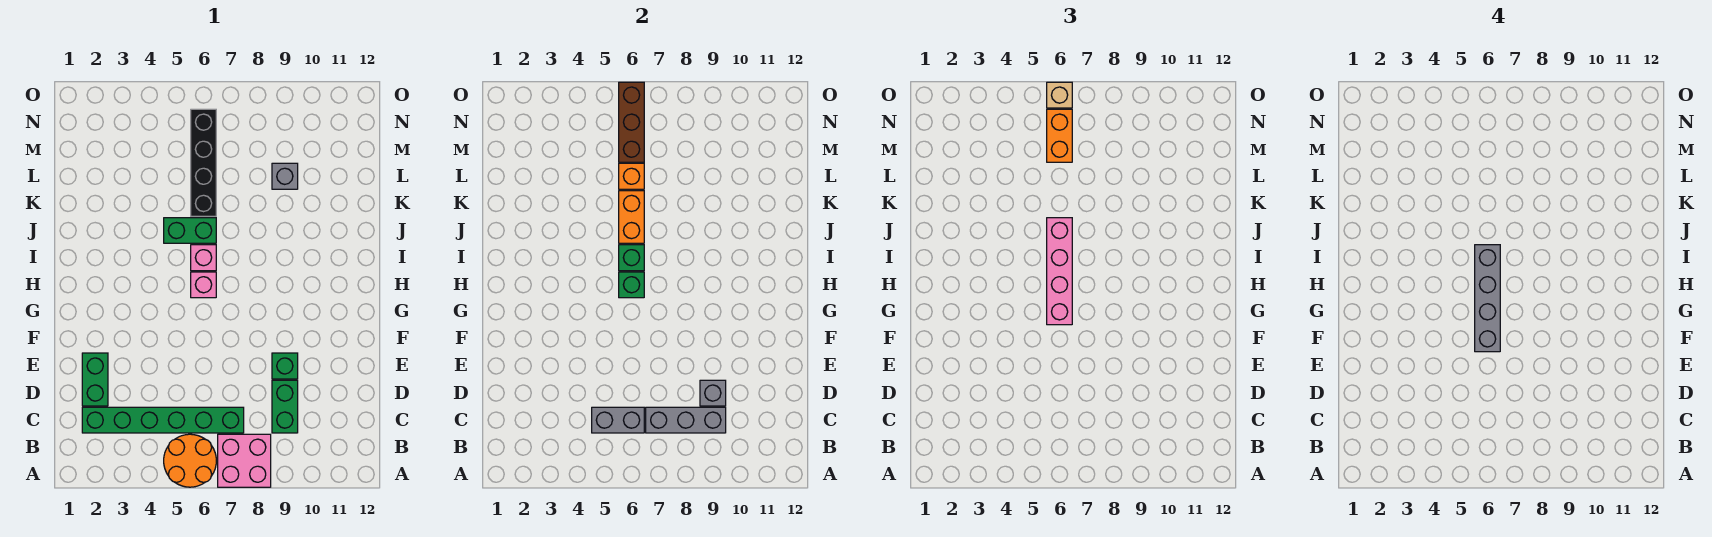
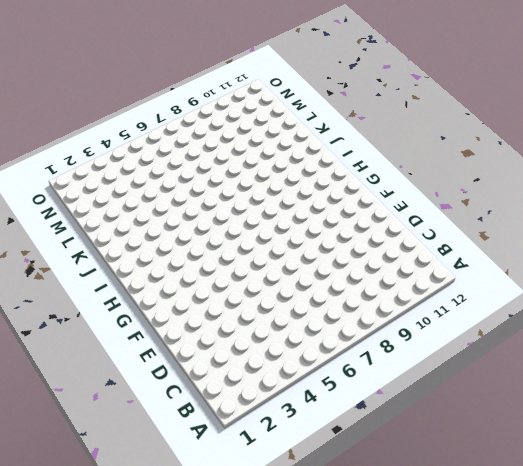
none -> orange 2x2 round brick [164,434,216,487]
none -> pink 2x2 brick [218,434,271,487]
none -> green 1x6 brick [82,407,244,433]

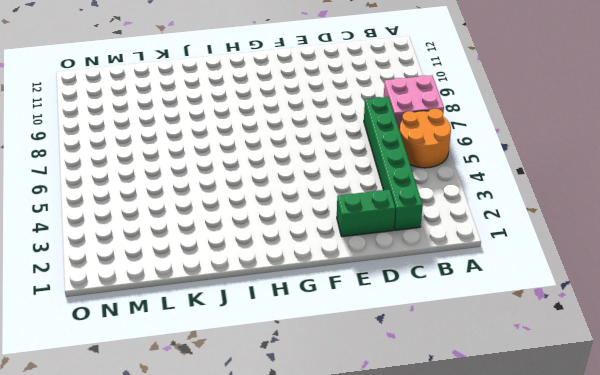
none -> green 1x2 brick [272,380,298,433]
none -> green 1x1 brick [272,353,298,379]
none -> pink 1x1 brick [191,272,216,298]

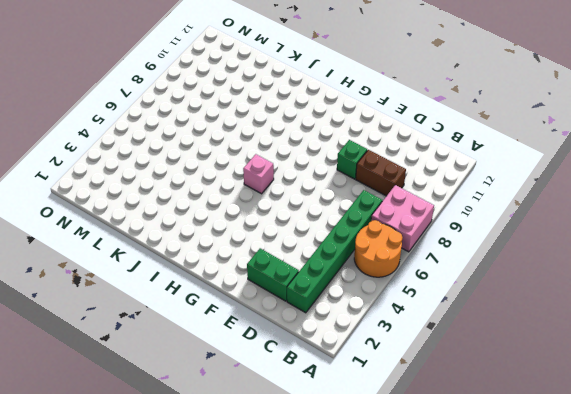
brown 1x2 brick [356,150,406,196] -> green 1x2 brick [272,380,298,433]
none -> pink 1x1 brick [191,245,216,271]
none -> green 1x2 brick [164,218,216,243]
none -> black 1x4 brick [191,109,216,216]

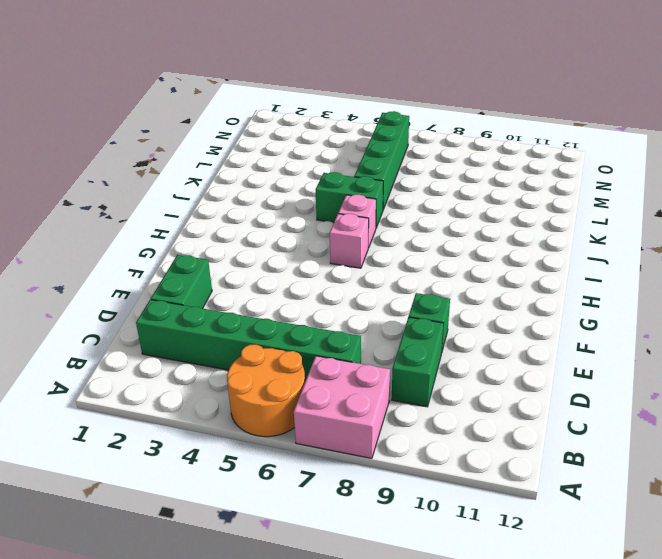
green 1x4 brick [354,111,409,209] -> black 1x4 brick [191,109,216,216]
none -> grey 1x1 brick [272,163,298,189]
none -> grey 1x2 brick [592,407,644,433]
none -> grey 1x3 brick [646,407,726,433]

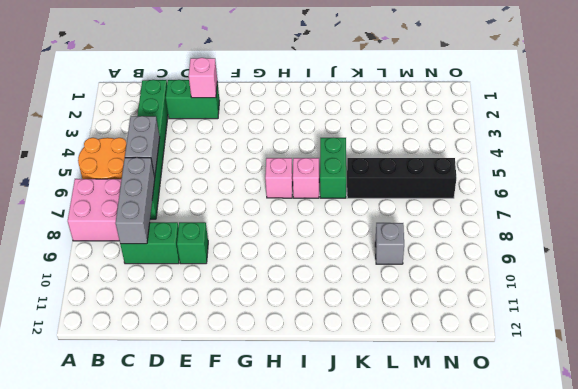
pink 1x1 brick [189,58,217,98] -> none
none -> grey 1x1 brick [700,380,726,406]
none -> green 1x1 brick [619,272,644,298]
none -> green 1x1 brick [619,245,644,271]

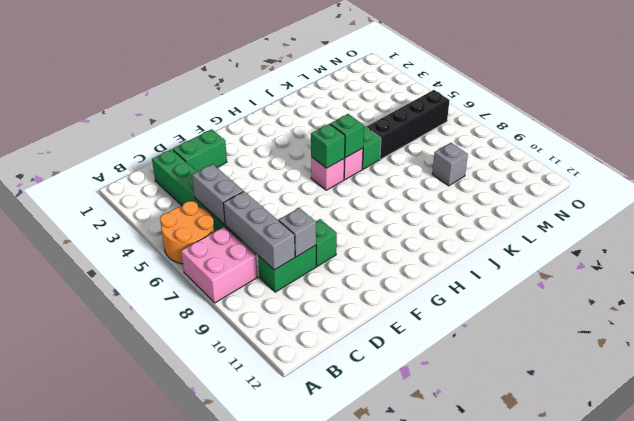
none -> orange 1x2 brick [619,191,644,243]
none -> orange 1x1 brick [619,163,644,189]
none -> brown 1x3 brick [619,82,644,162]

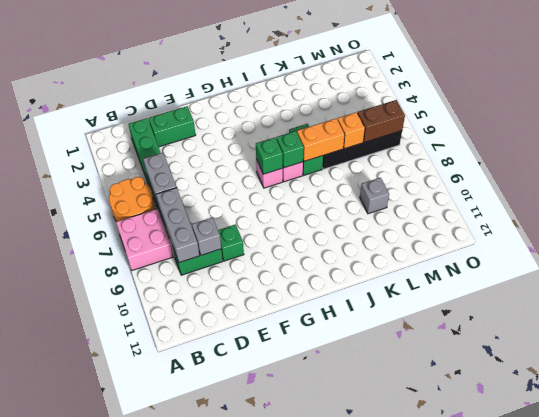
brown 1x2 brick [357,100,405,142] -> brown 1x3 brick [619,82,644,162]
none -> pink 1x4 brick [1047,218,1072,325]
none -> orange 1x2 brick [1047,109,1072,162]
none -> tan 1x1 brick [1047,82,1072,108]

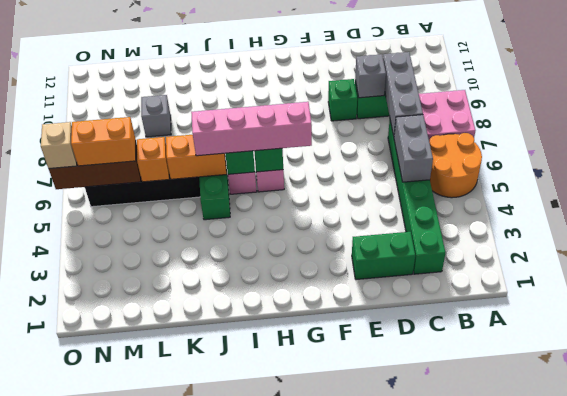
none -> grey 1x4 brick [1475,245,1500,352]

